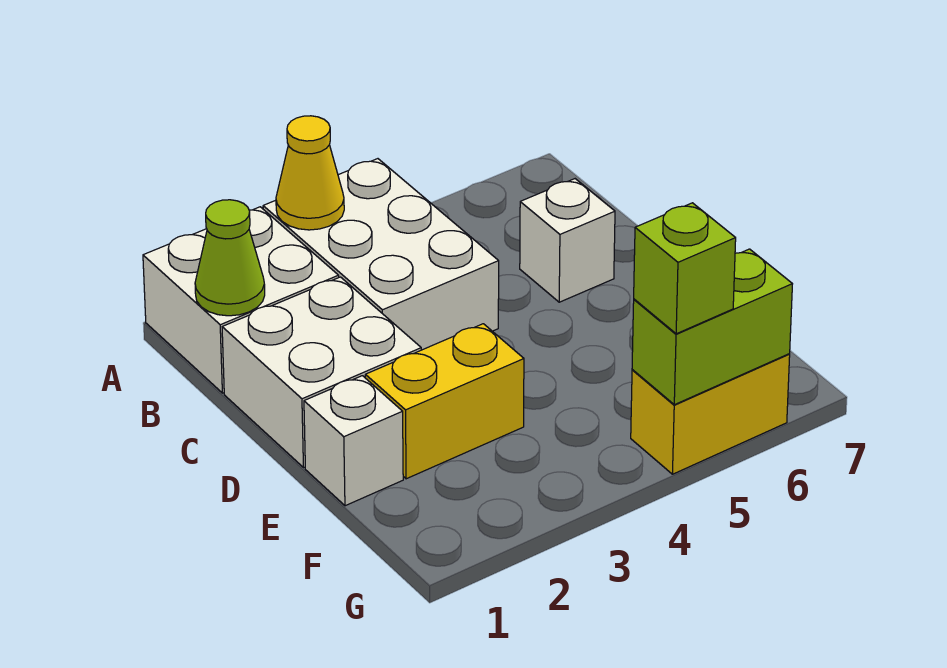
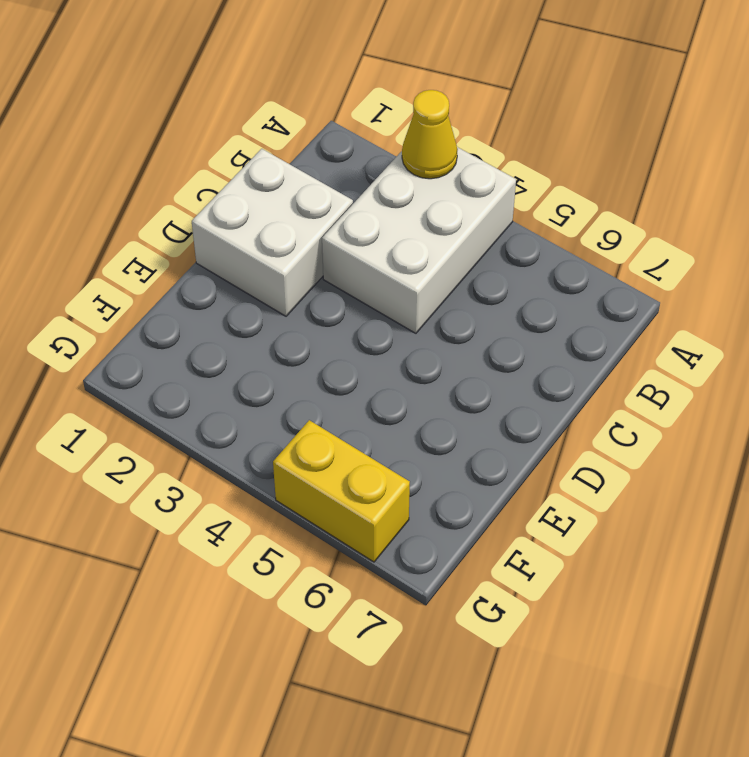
none -> white 2x2 brick [143,207,339,393]
none -> white 1x1 brick [520,179,615,302]

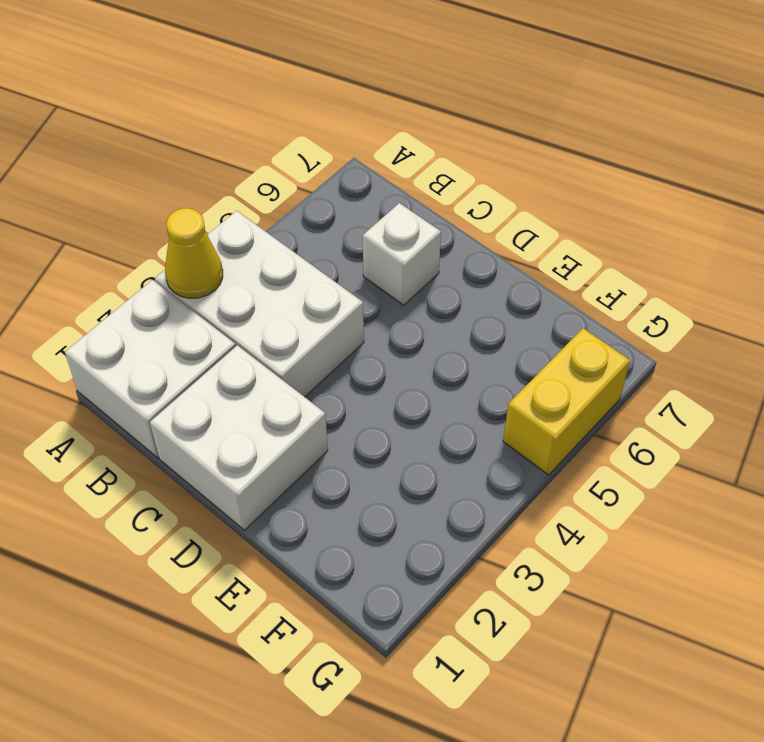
none -> white 1x1 brick [304,376,403,506]
none -> yellow 1x2 brick [365,324,524,479]

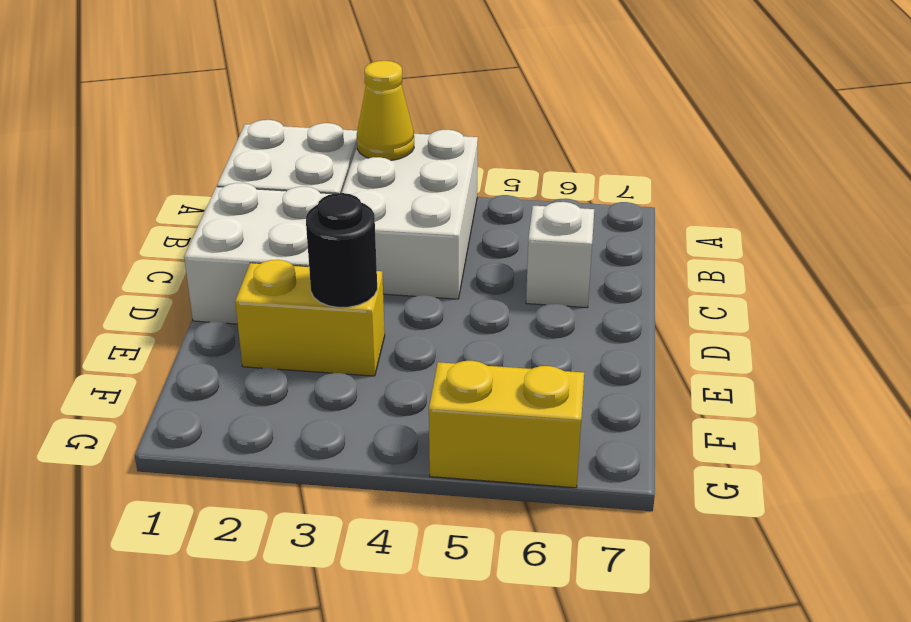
black 1x1 round brick [306,193,377,307] -> none
none -> white 1x1 brick [304,376,403,506]
none -> lime 1x1 cone [195,200,265,316]

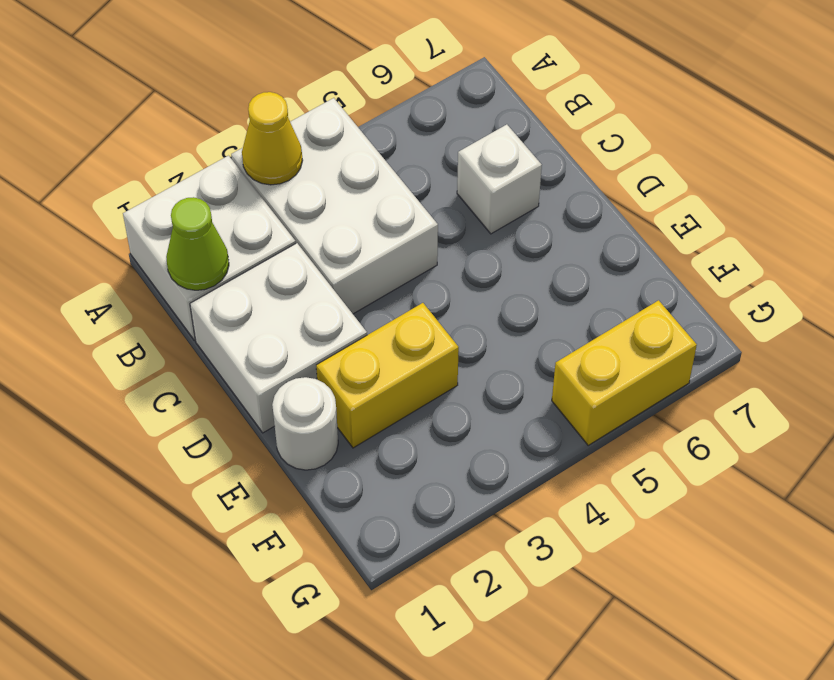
white 1x1 round brick [272,377,338,470] -> white 1x1 brick [304,376,403,506]
none -> lime 1x2 brick [632,249,792,405]
none -> lime 1x1 brick [634,203,736,334]

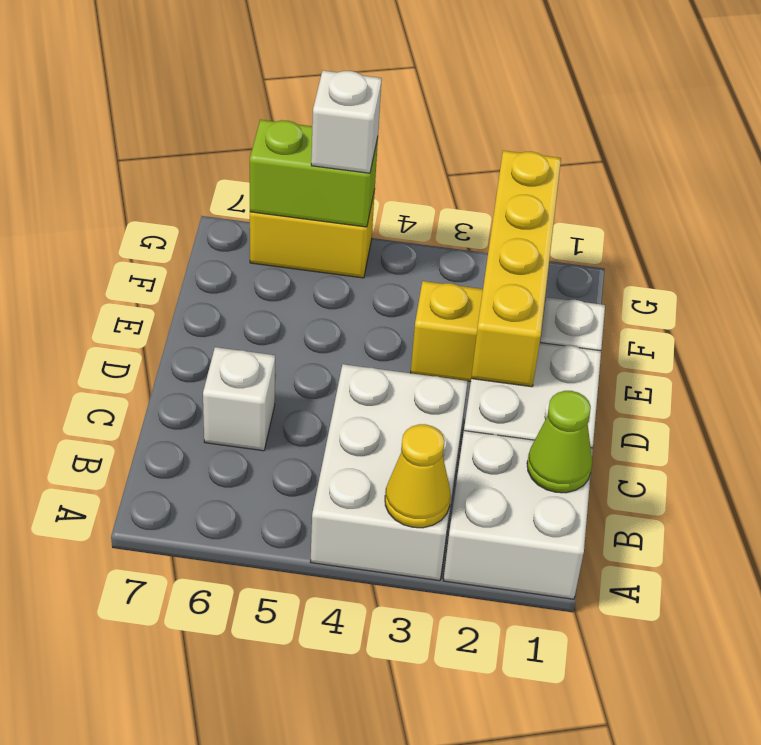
yellow 1x4 brick [471,151,561,387] -> none
white 1x1 brick [311,71,382,173] -> lime 1x1 brick [634,203,736,334]

